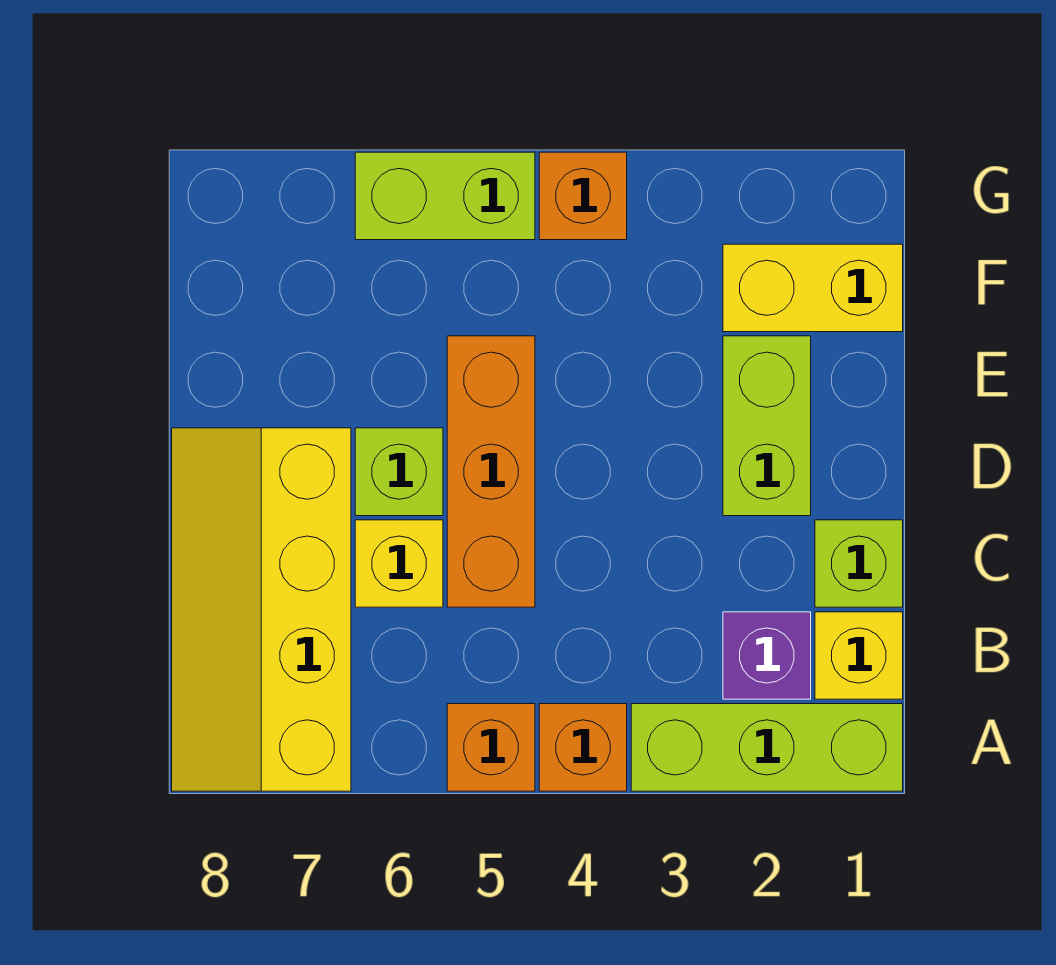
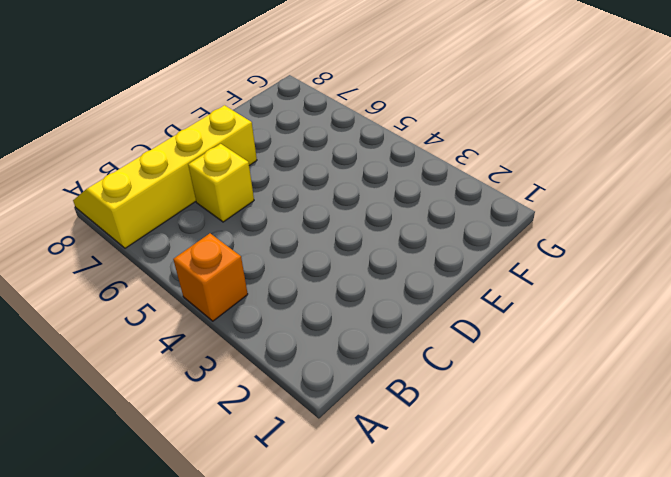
none -> lime 1x3 brick [631,704,903,791]
none -> orange 1x1 brick [447,704,535,791]
none -> yellow 1x1 brick [815,612,903,699]

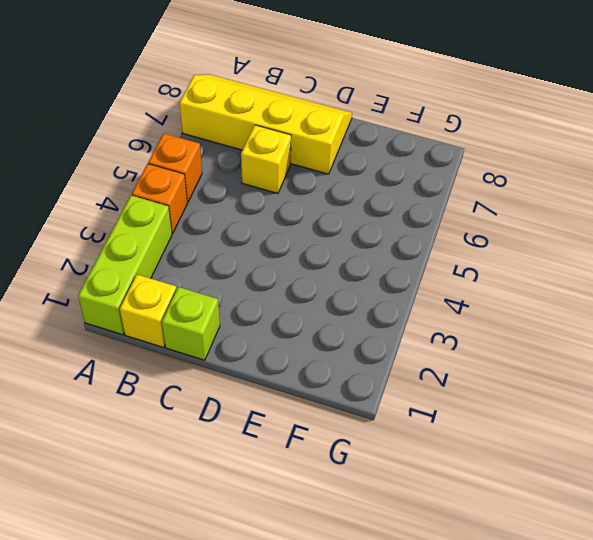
none -> purple 1x1 brick [723,612,811,699]
none -> orange 1x3 brick [447,336,535,607]
none -> lime 1x2 brick [723,336,811,516]

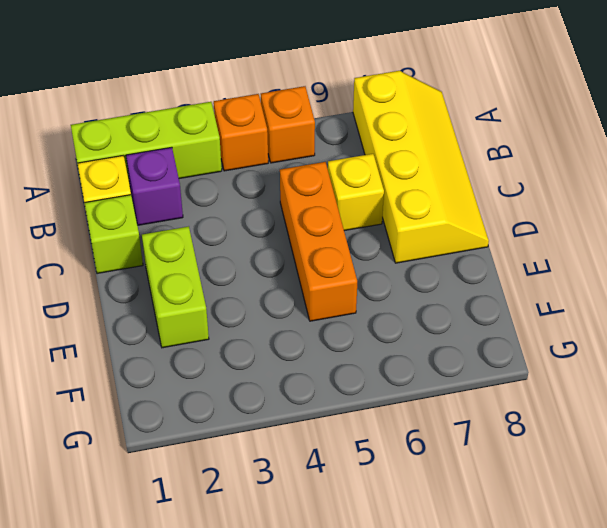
none -> lime 1x1 brick [355,428,443,516]
none -> yellow 1x2 brick [723,244,903,332]
none -> orange 1x1 brick [539,152,627,240]

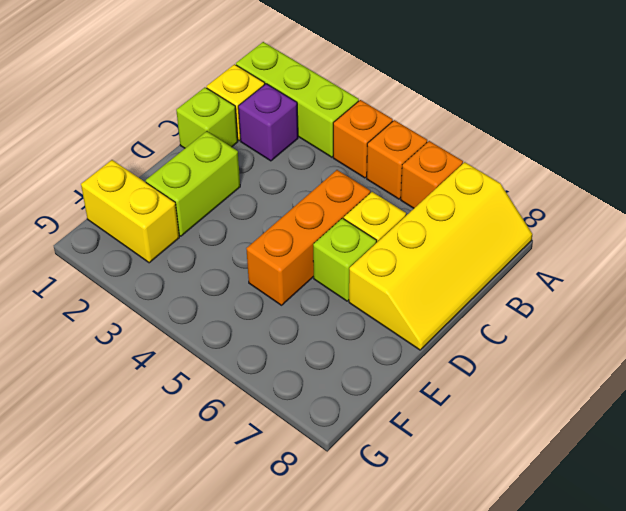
orange 1x1 brick [401,141,463,208] -> orange 1x1 brick moved to [539,152,627,240]
none -> lime 1x2 brick [355,152,535,240]

